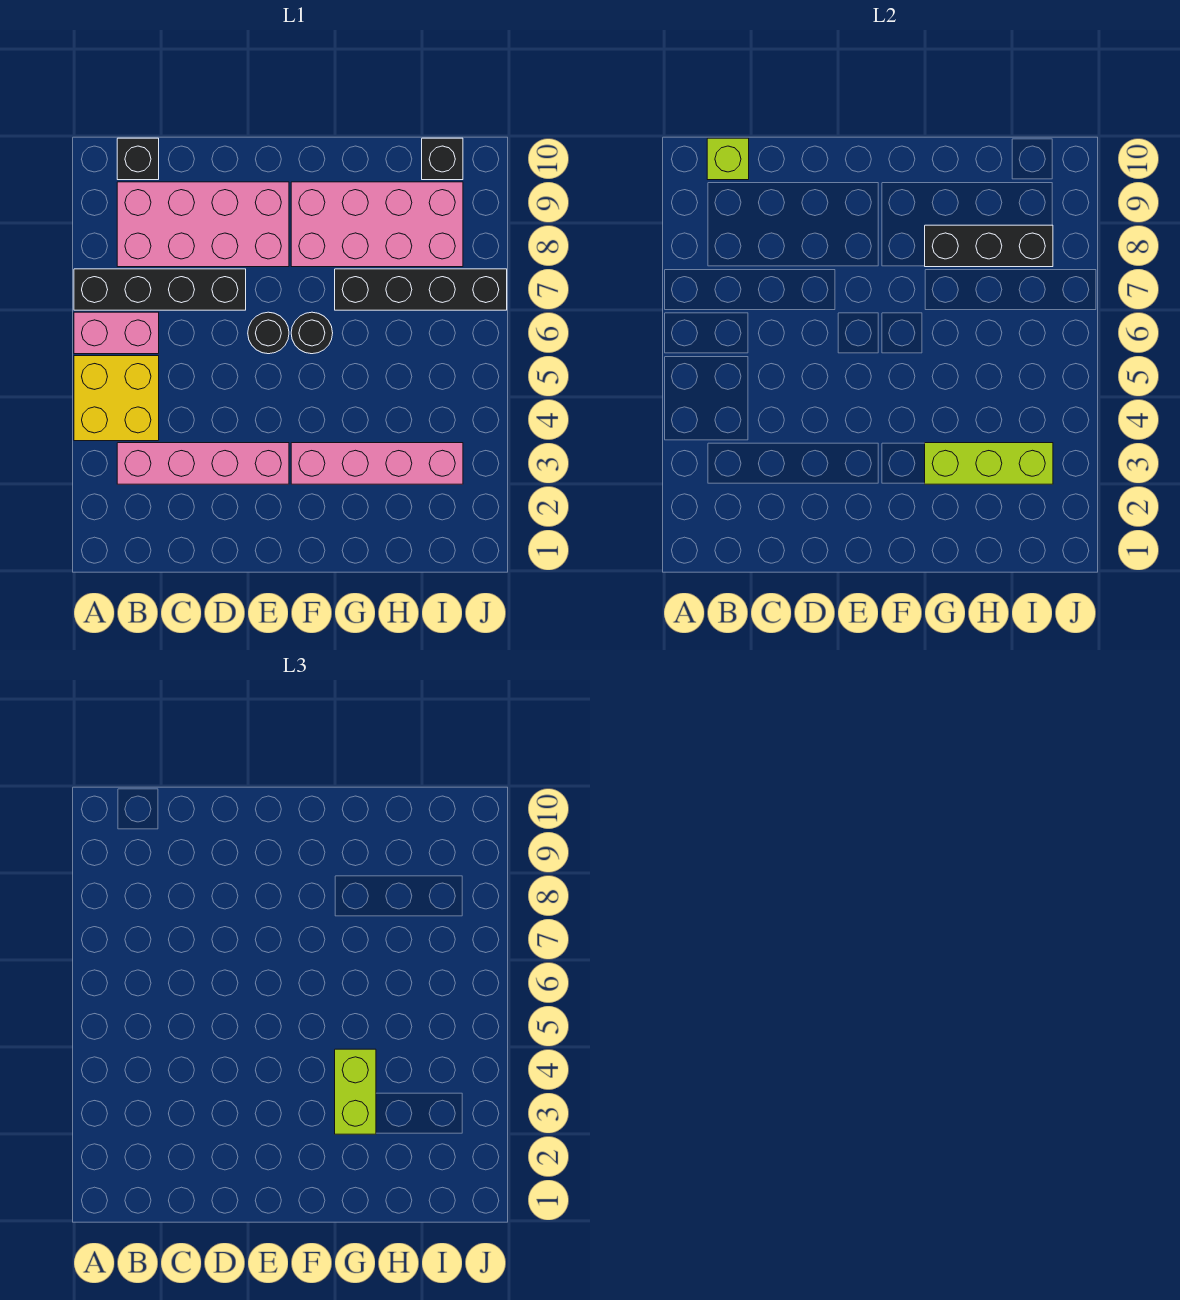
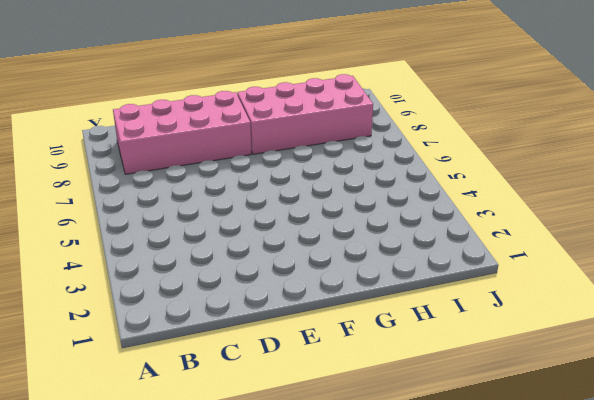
none -> yellow 2x2 brick [74,356,159,441]
none -> pink 1x2 brick [74,312,159,354]
none -> black 1x4 brick [74,269,246,310]

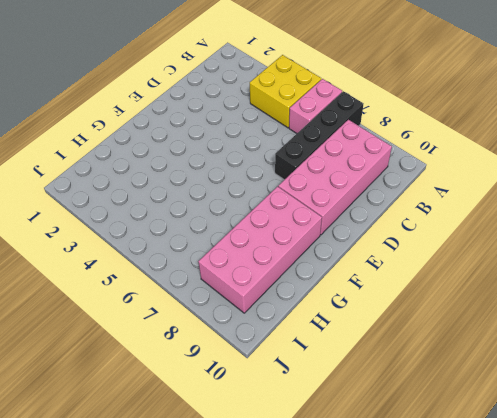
none -> pink 1x4 brick [117,443,289,484]
none -> black 1x1 brick [117,138,159,180]
none -> black 1x1 round brick [248,312,289,354]

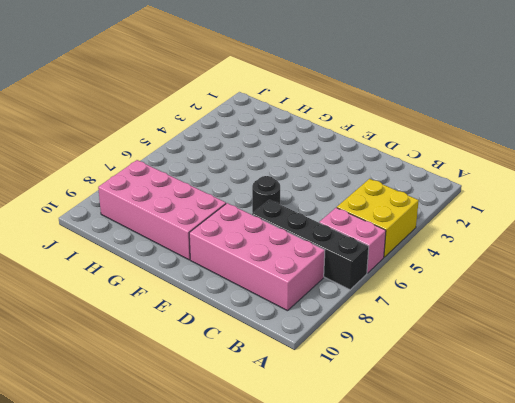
none -> pink 1x4 brick [117,443,289,484]
none -> black 1x1 brick [117,138,159,180]
none -> pink 1x4 brick [291,443,463,484]

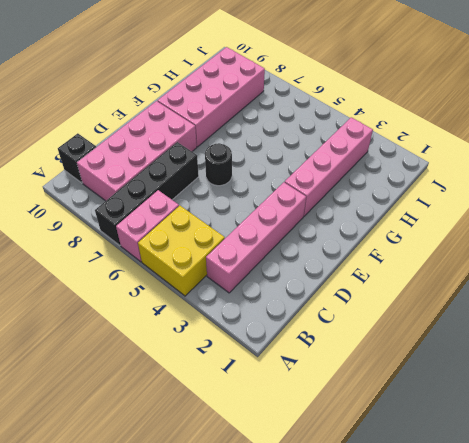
none -> black 1x1 round brick [291,312,333,354]
none -> black 1x4 brick [335,269,507,310]
none -> black 1x1 brick [422,138,463,180]

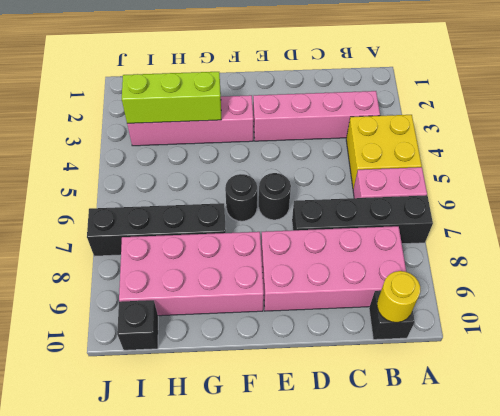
yellow 1x1 round brick [377,271,420,323] -> lime 1x1 brick [707,138,749,180]
none -> black 1x3 brick [925,225,1053,267]
none -> lime 1x2 brick [335,1049,376,1134]

